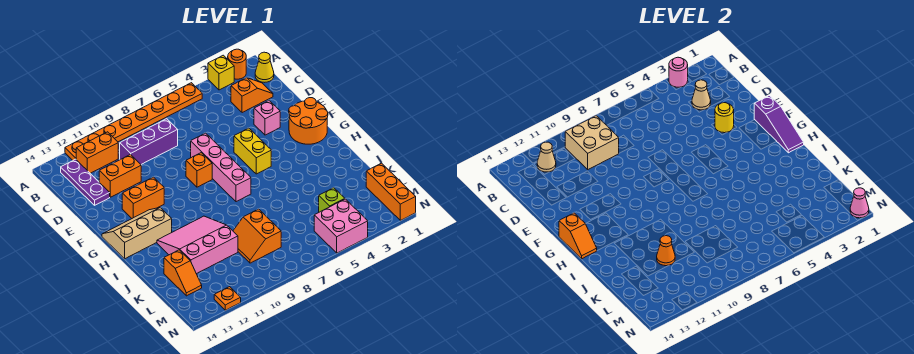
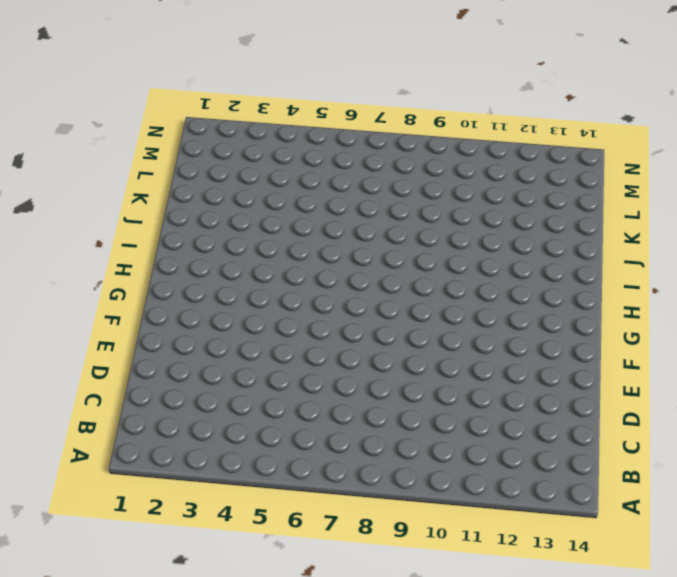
none -> orange 1x1 round brick [228,49,246,79]
none -> yellow 1x1 brick [208,55,234,90]
none -> orange 1x8 plate [65,83,202,160]
none -> yellow 1x1 cone [255,52,274,82]

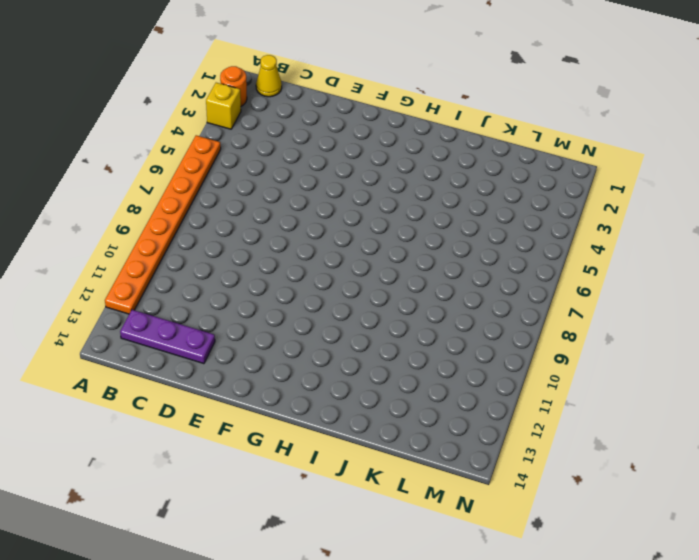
none -> orange 1x2 brick [76,132,118,173]
none -> orange 1x2 slope [231,78,273,113]
none -> purple 1x3 brick [120,119,178,164]
none -> orange 1x2 brick [99,154,141,197]

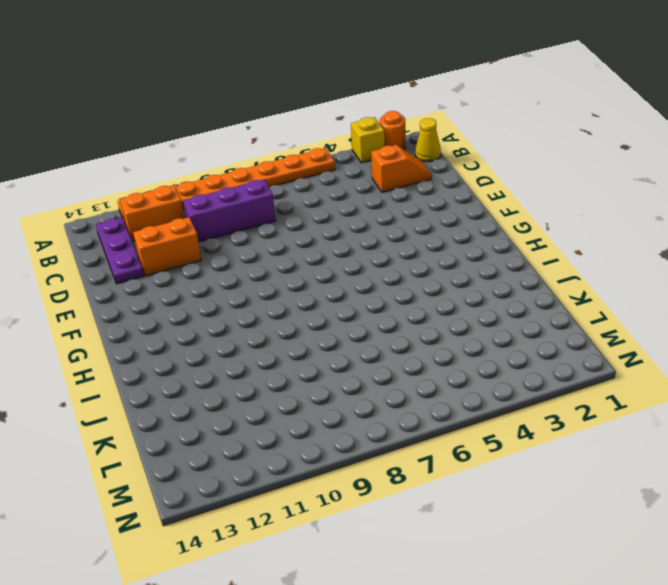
none -> pink 1x1 brick [254,101,280,135]
none -> pink 1x4 brick [191,133,251,202]
none -> orange 2x2 round brick [289,98,328,144]
none -> yellow 1x2 brick [234,128,271,174]

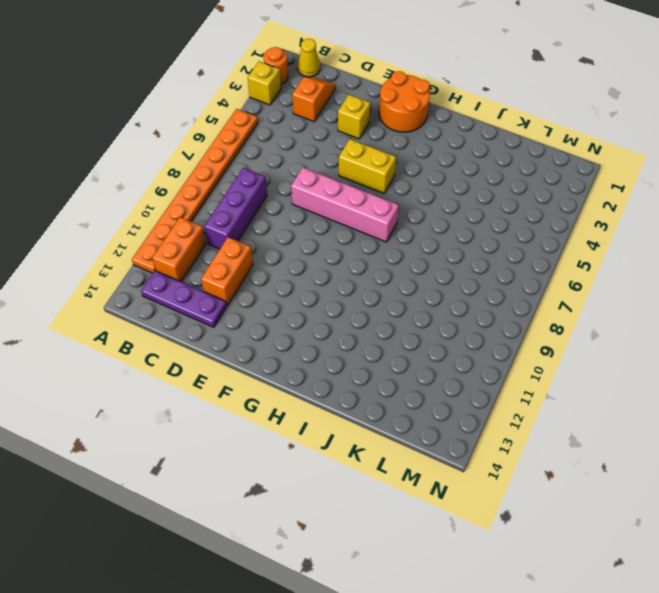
yellow 1x1 brick [338,95,371,139] -> pink 1x1 brick [254,101,280,135]
none -> orange 1x1 brick [186,153,212,187]
none -> orange 1x2 brick [122,177,164,218]
none -> tan 2x3 slope [102,208,172,259]
none -> pink 3x3 slope [157,216,238,274]

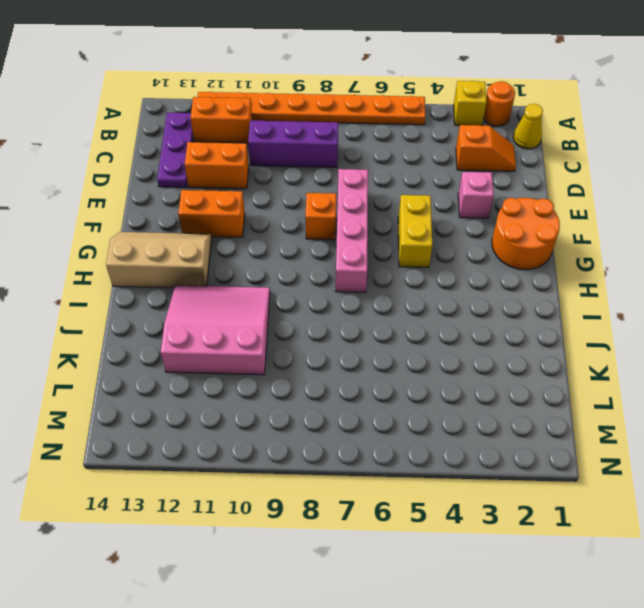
none -> orange 2x2 slope [233,209,281,263]
none -> orange 1x2 slope [164,250,202,296]
none -> orange 1x3 brick [366,163,416,220]
none -> lime 1x1 brick [319,188,345,212]

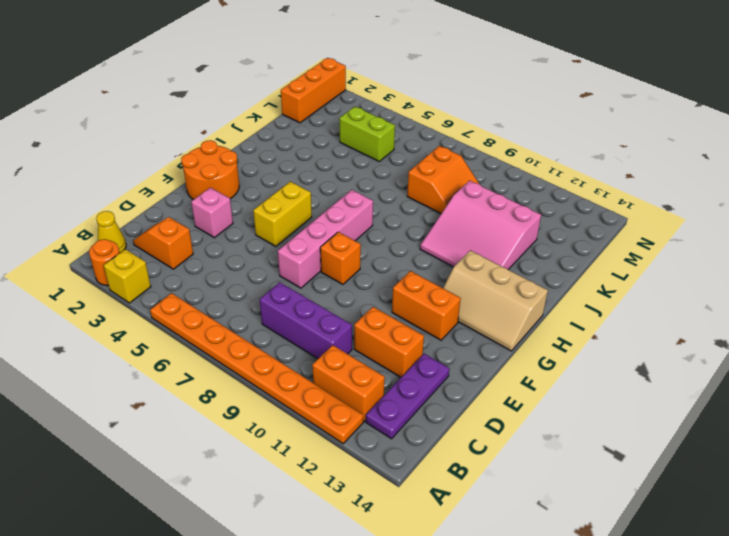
lime 1x2 brick [339,107,395,161] -> lime 1x1 brick [319,188,345,212]
none -> orange 1x2 slope [164,250,202,296]
none -> pink 2x2 brick [314,199,368,253]
none -> orange 1x1 plate [214,287,241,310]
none -> pink 1x1 round brick [669,57,688,87]

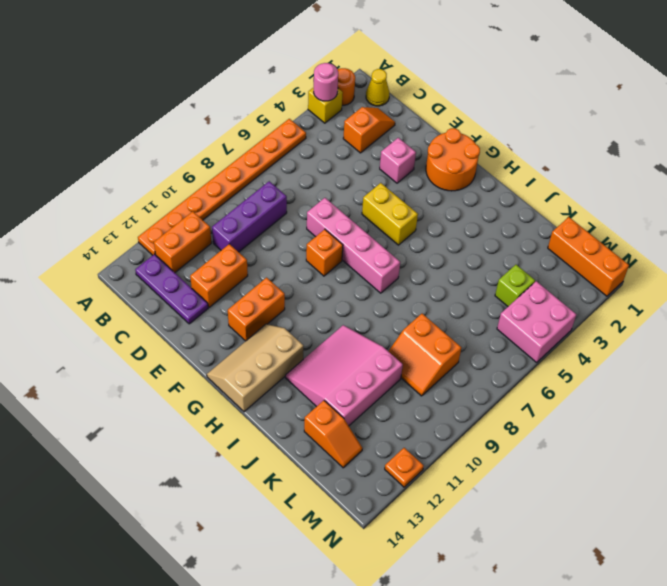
none -> tan 2x2 brick [565,116,619,170]
none -> tan 1x1 cone [537,142,556,172]
none -> tan 1x1 cone [692,80,711,110]
none -> yellow 1x1 round brick [715,103,734,133]

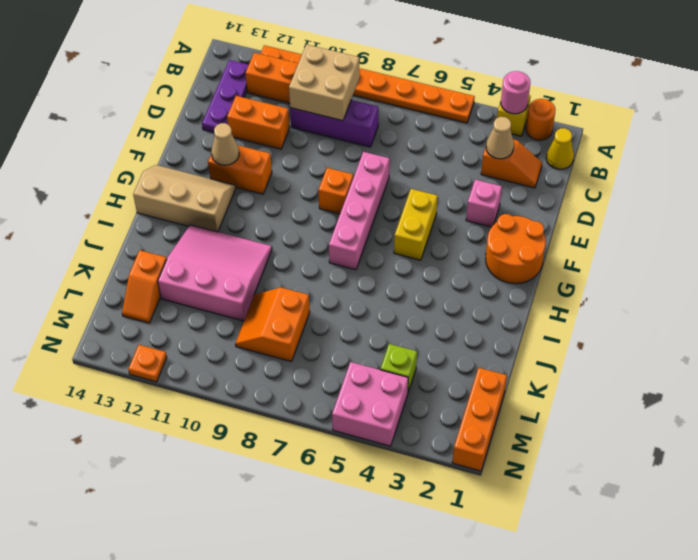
tan 1x1 cone [211,123,239,165] -> tan 1x1 cone moved to [537,142,556,172]
none -> yellow 1x1 round brick [715,103,734,133]
none -> purple 1x3 slope [754,96,804,153]
none -> orange 1x2 slope [559,213,597,259]
none -> orange 1x1 cone [657,236,675,266]

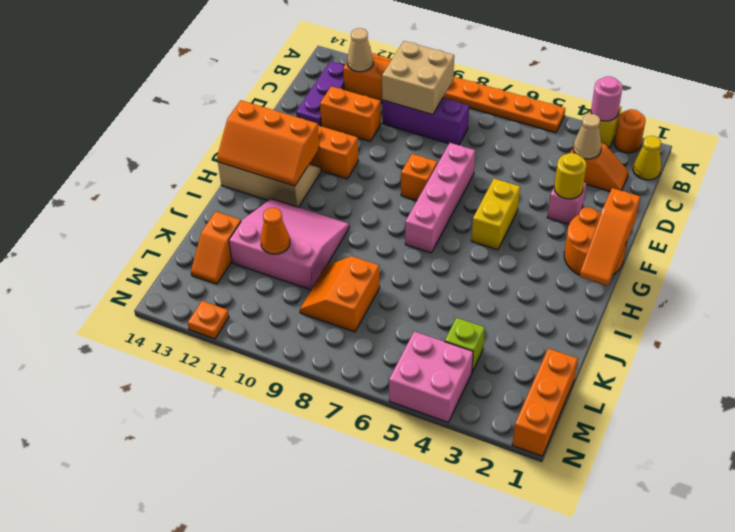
orange 1x3 slope [580,188,640,285] -> purple 1x3 slope [754,96,804,153]
orange 2x3 slope [217,100,320,186] -> orange 1x2 slope [559,213,597,259]
none -> pink 1x1 cone [850,188,869,218]

